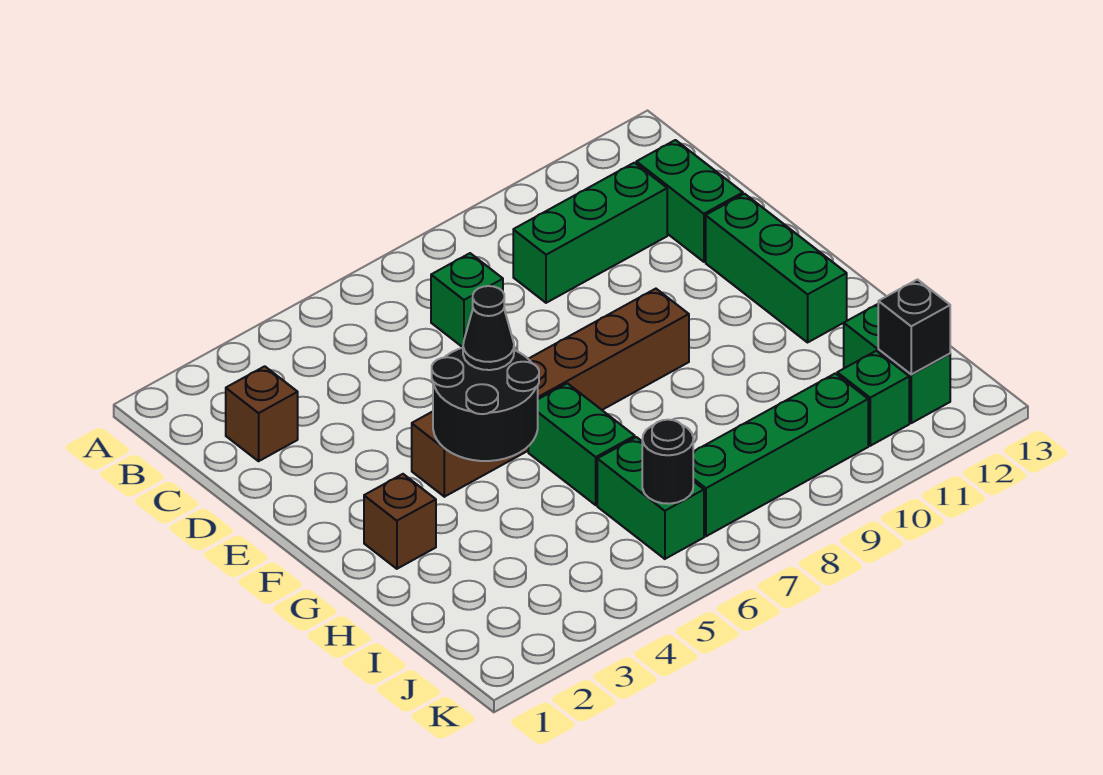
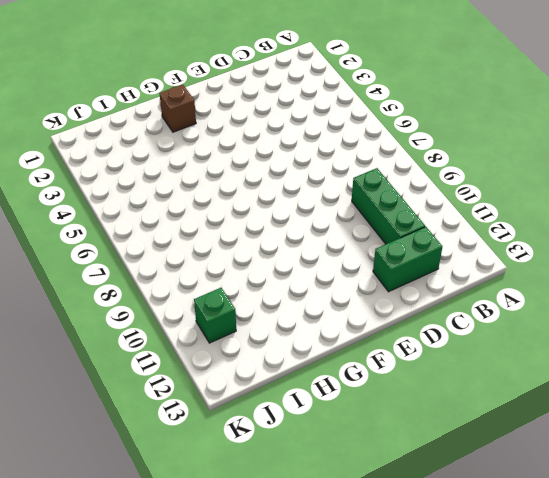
none -> brown 1x1 brick [226,366,298,461]
none -> green 1x1 brick [431,253,503,347]
none -> green 1x3 brick [706,194,847,342]

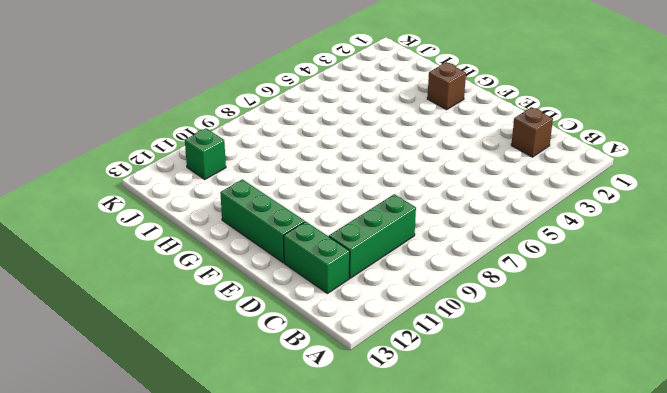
none -> green 1x1 brick [431,253,503,347]
none -> brown 1x6 brick [412,289,689,497]
none -> green 1x2 brick [528,383,635,505]

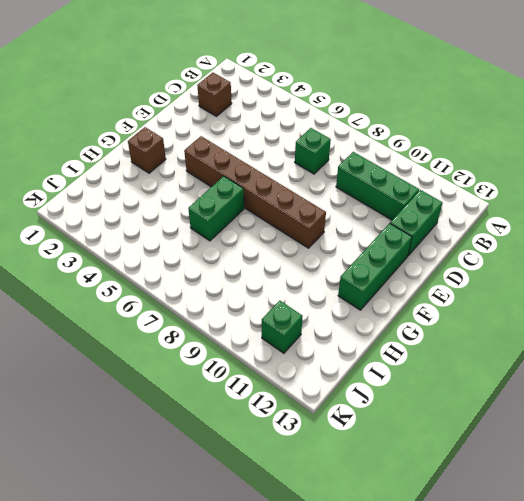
none -> green 1x2 brick [597,437,704,559]
none -> green 1x2 brick [844,304,950,423]
none -> green 1x4 brick [693,373,868,536]

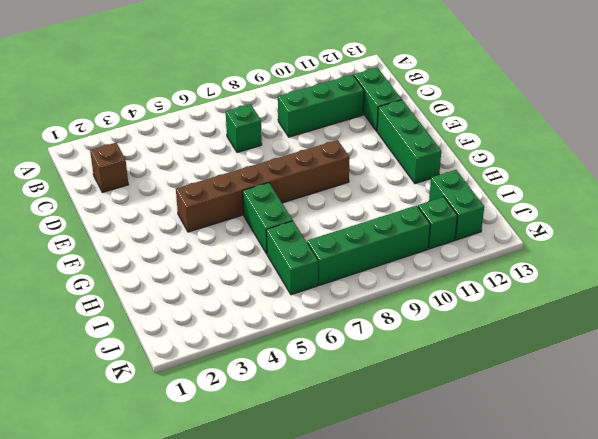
none -> brown 1x1 brick [364,474,436,569]
none -> black 2x2 round brick [432,348,539,461]
none -> black 1x1 round brick [642,420,693,504]

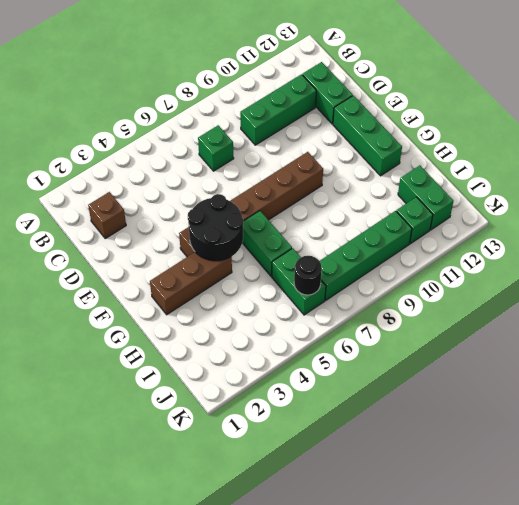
brown 1x3 brick [150,252,232,315] -> brown 1x1 brick [364,474,436,569]
none -> black 1x1 brick [878,280,950,374]
none -> black 1x1 cone [463,286,514,370]

